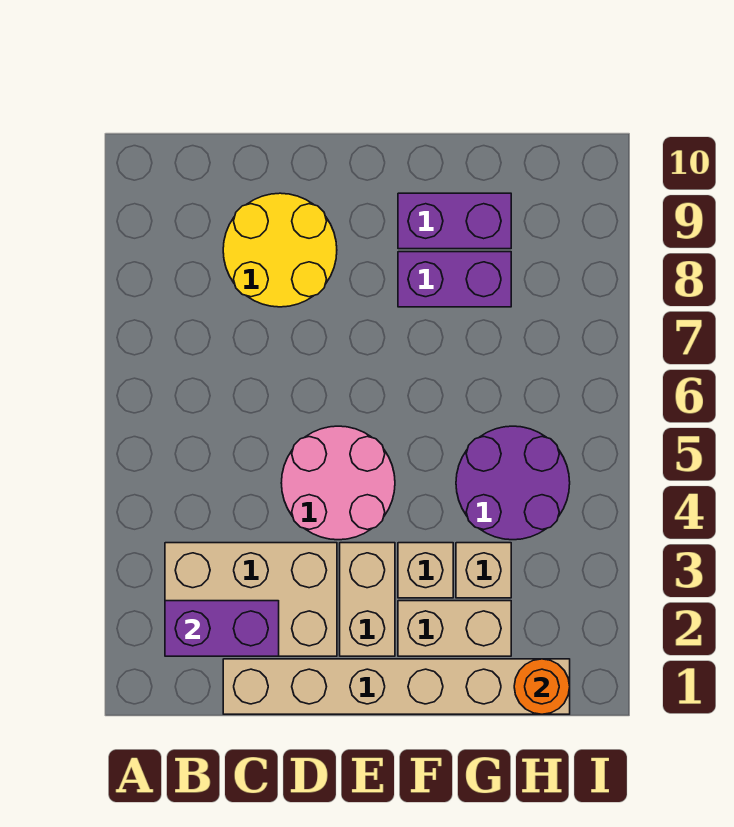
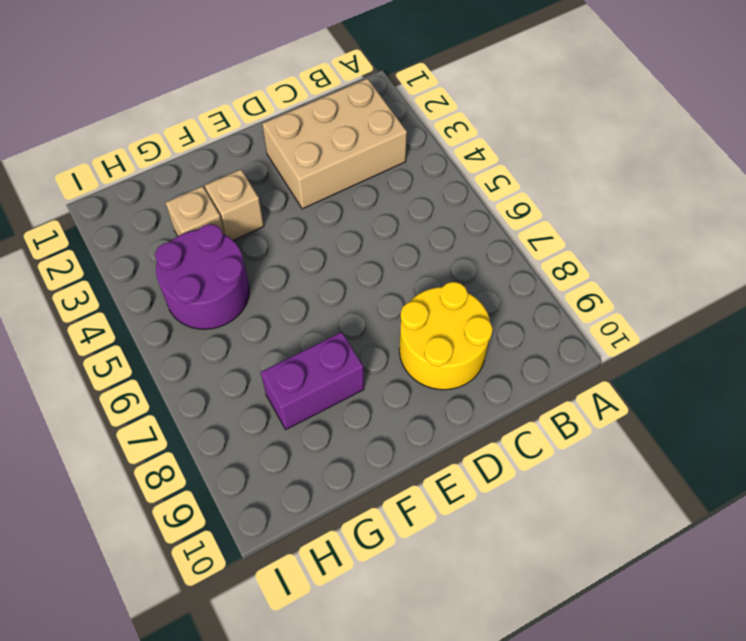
none -> tan 1x6 brick [223,659,570,714]
none -> pink 2x2 round brick [281,426,395,540]
none -> tan 1x2 brick [340,543,395,656]

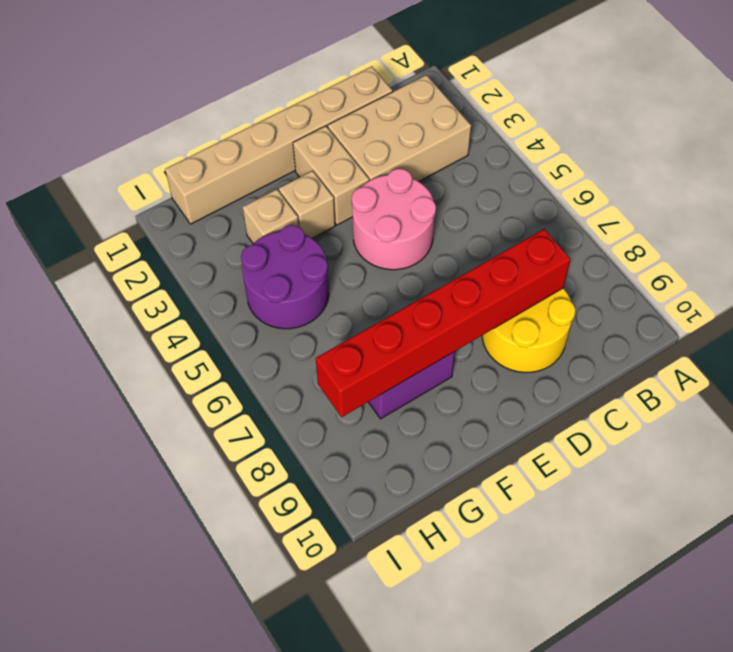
red 1x6 brick [316,229,571,417] -> none
none -> tan 1x2 brick [398,601,511,656]
none -> purple 1x2 brick [398,193,511,249]
none -> purple 1x2 brick [165,601,279,656]

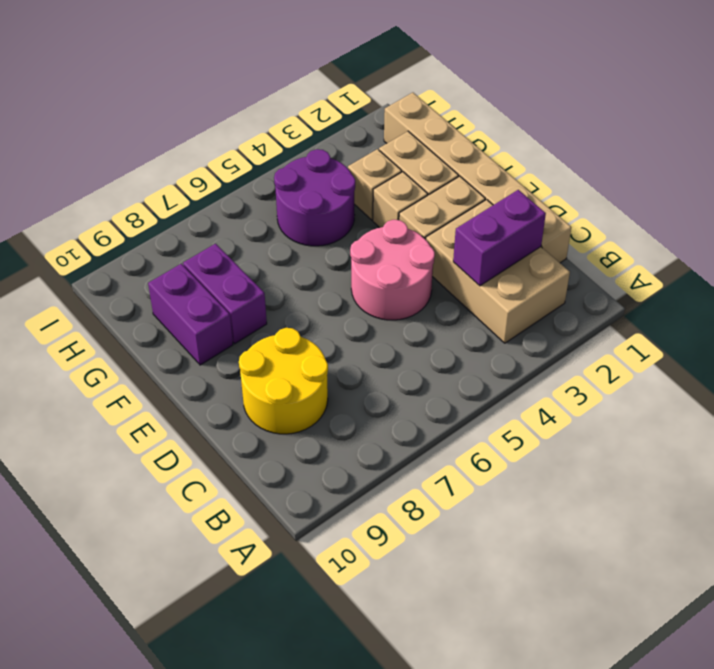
purple 1x2 brick [453,190,546,286] -> purple 1x2 brick turned to [165,601,279,656]
none -> orange 1x1 round brick [514,659,570,714]

